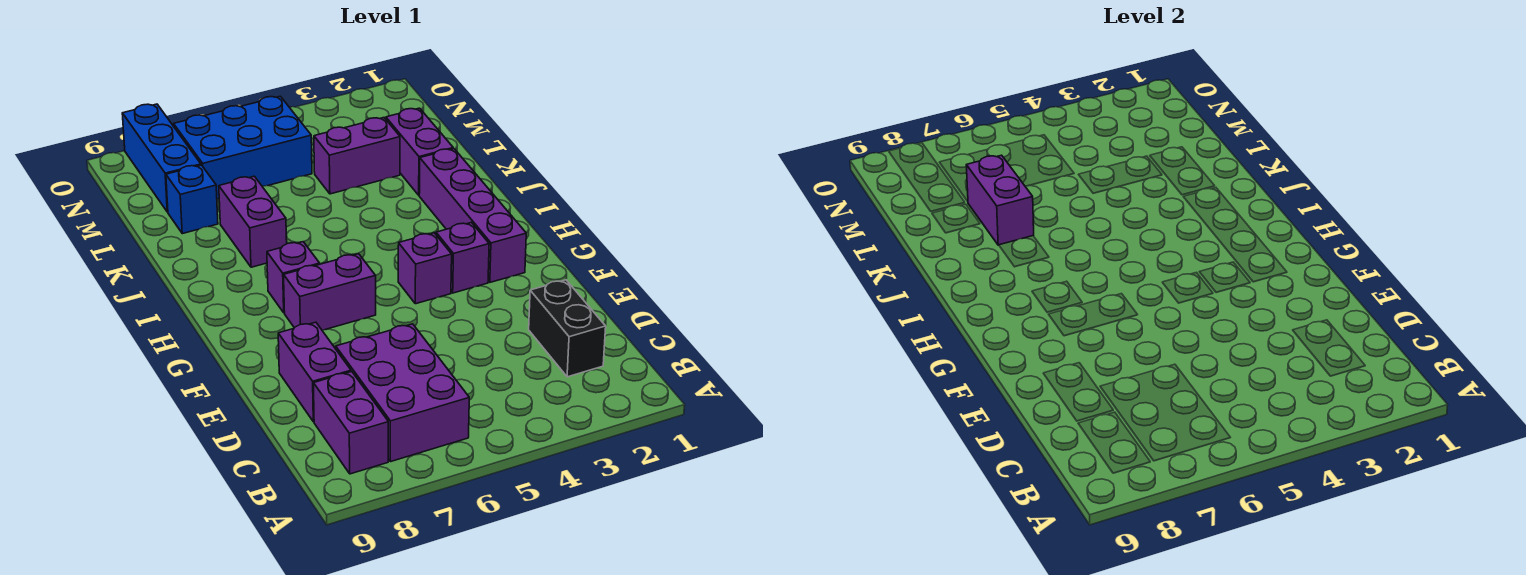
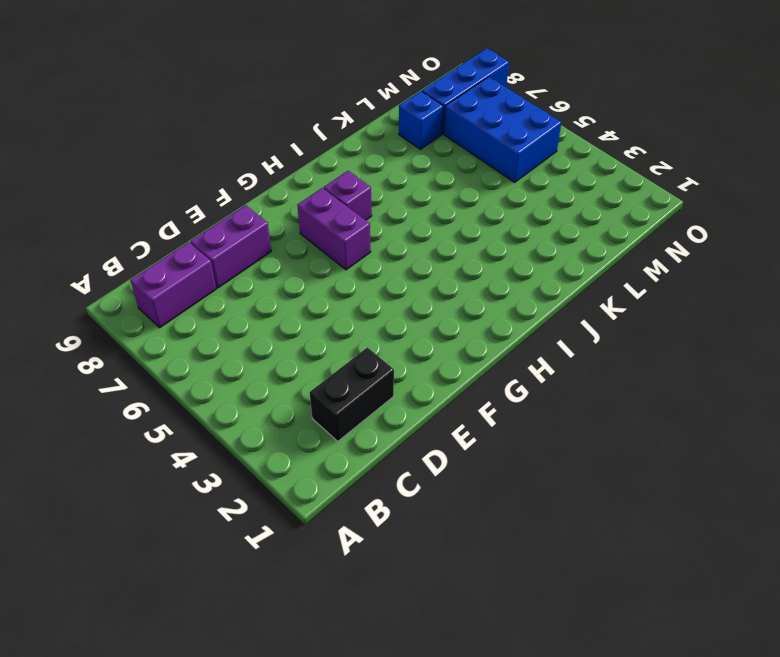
none -> purple 2x3 brick [336,324,469,462]
none -> purple 1x4 brick [419,149,526,282]
none -> purple 1x1 brick [436,222,489,293]

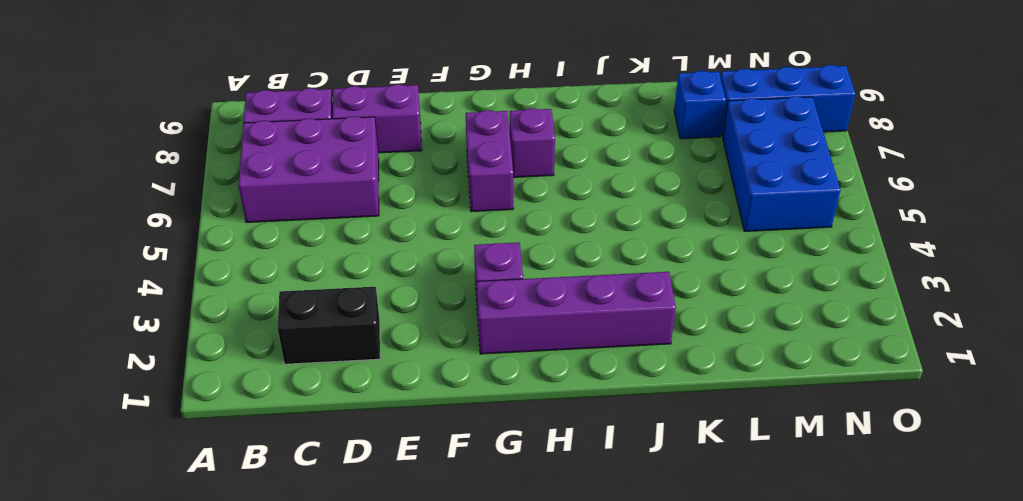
none -> purple 1x1 brick [398,233,452,304]
none -> purple 1x2 brick [219,176,287,267]
none -> purple 1x2 brick [386,108,453,195]

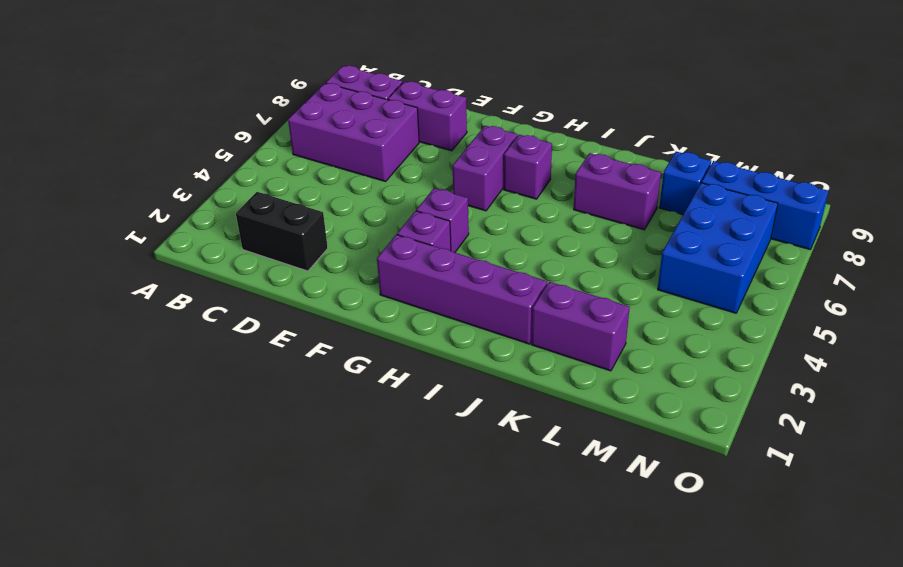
none -> purple 1x2 brick [314,118,400,194]
none -> purple 1x2 brick [966,155,1034,245]

